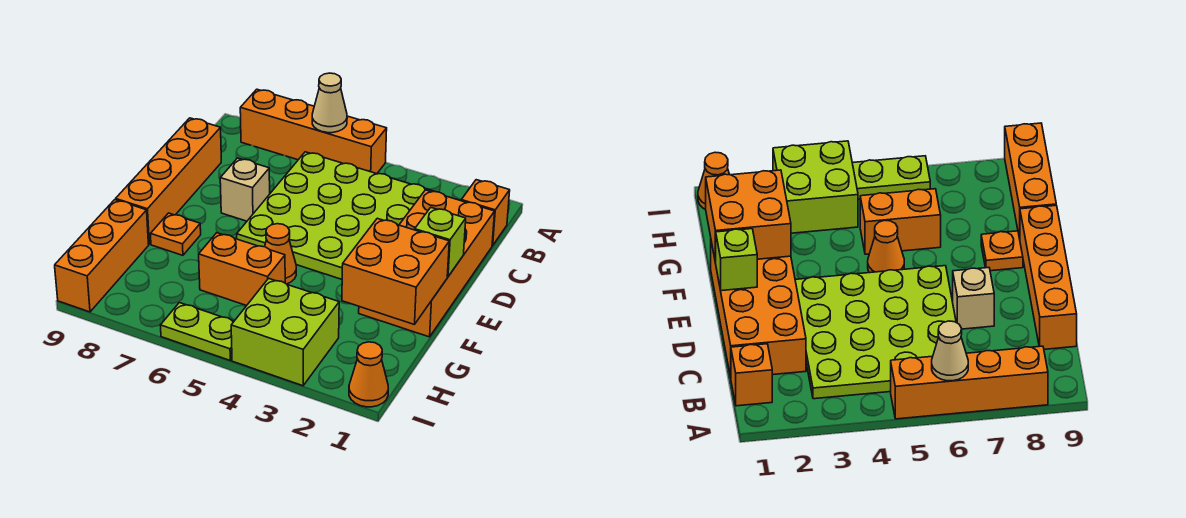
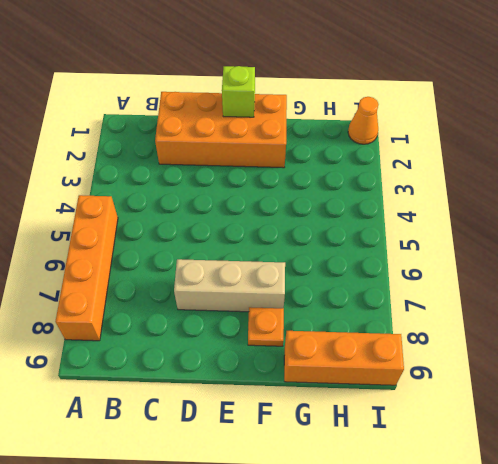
tan 1x3 brick [174,259,285,312] -> tan 1x1 brick [220,158,270,221]
none -> orange 1x1 brick [461,180,510,245]
none -> lime 4x4 plate [237,152,435,279]
none -> orange 1x4 brick [116,118,221,244]

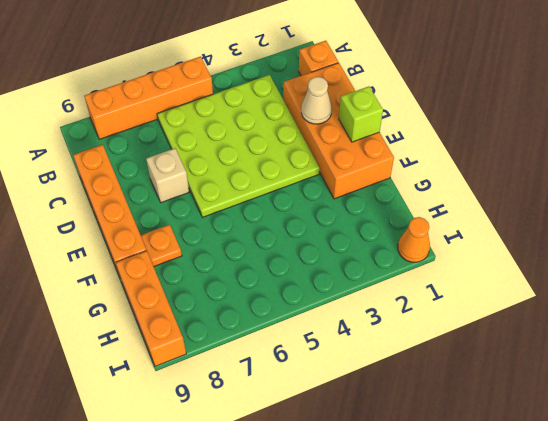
tan 1x1 cone [301,77,332,124] -> tan 1x1 cone moved to [312,73,347,133]
none -> orange 1x1 cone [265,224,296,284]
none -> orange 1x2 brick [199,233,285,306]
none -> lime 2x2 brick [231,278,339,386]

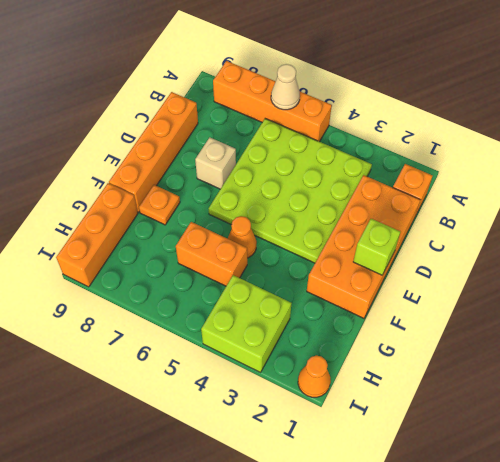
none -> lime 1x2 plate [160,303,234,360]
none -> orange 2x2 brick [342,218,449,325]

